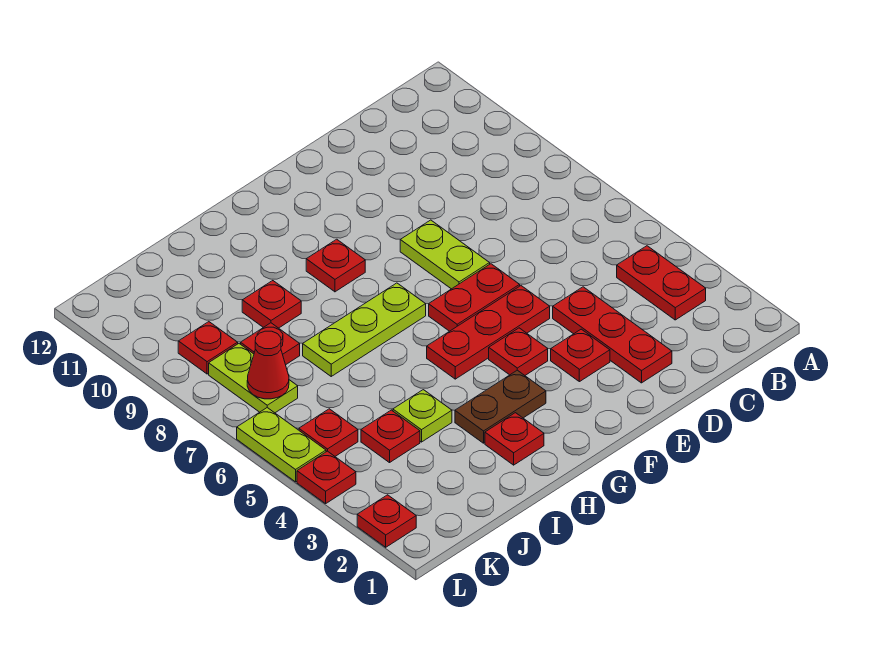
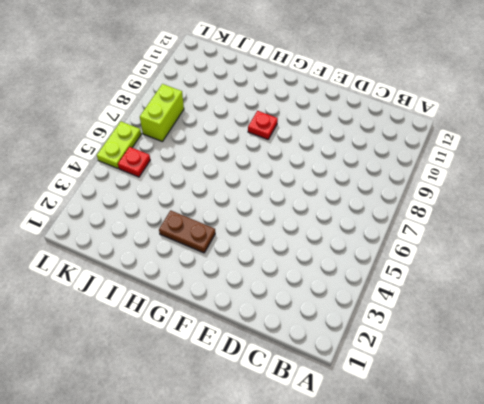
lime 1x2 brick [140,84,184,141] -> lime 1x2 plate [209,344,298,413]
none -> red 1x2 plate [617,246,706,320]
none -> red 1x3 plate [553,287,672,383]
none -> red 1x1 plate [551,329,610,382]

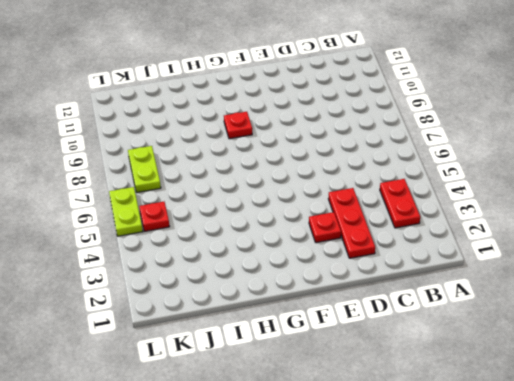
none -> red 1x3 plate [427,286,550,379]
none -> red 1x2 plate [429,264,520,331]
none -> lime 1x2 plate [400,220,490,289]

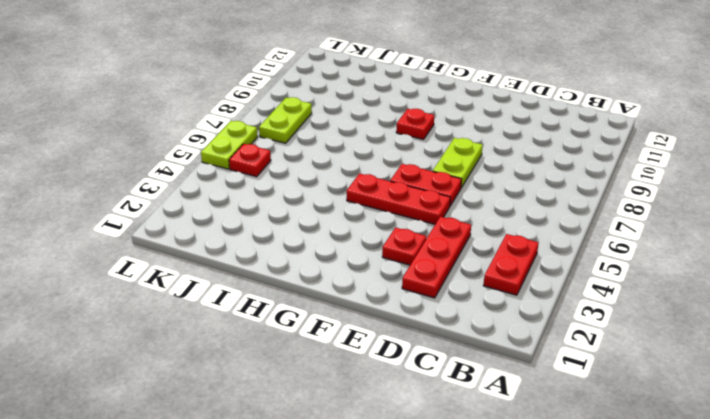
none -> red 1x1 plate [489,328,548,375]
none -> brown 1x2 plate [455,370,546,443]
none -> lime 1x3 plate [303,283,426,376]

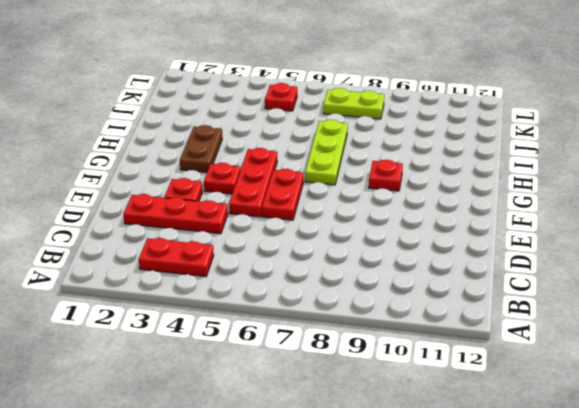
none -> lime 1x2 plate [400,220,490,289]
none -> red 1x1 plate [485,413,544,465]
none -> lime 1x1 plate [393,390,452,442]

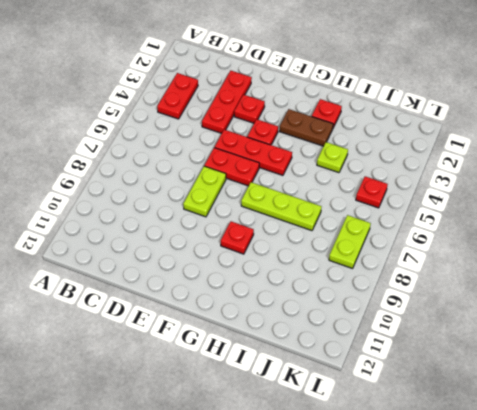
none -> red 1x1 plate [242,281,301,328]
none -> red 1x1 plate [361,410,420,463]
none -> red 1x1 plate [241,323,300,365]

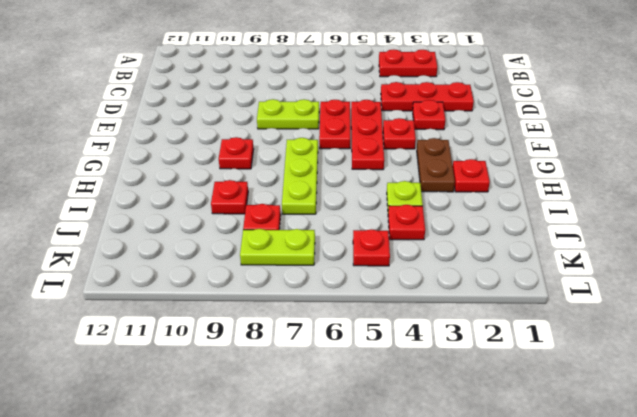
none -> red 1x1 plate [178,322,238,374]
none -> red 1x1 plate [357,495,416,547]
none -> red 1x1 plate [297,451,356,504]

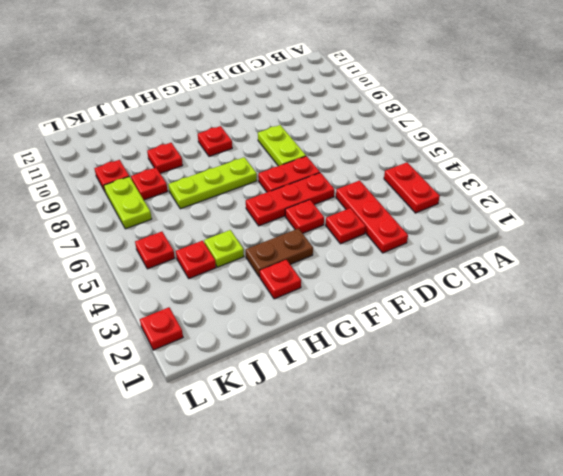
none -> red 1x1 plate [297,451,356,504]
none -> lime 1x2 plate [237,408,326,482]
none -> red 1x1 cone [247,331,289,399]

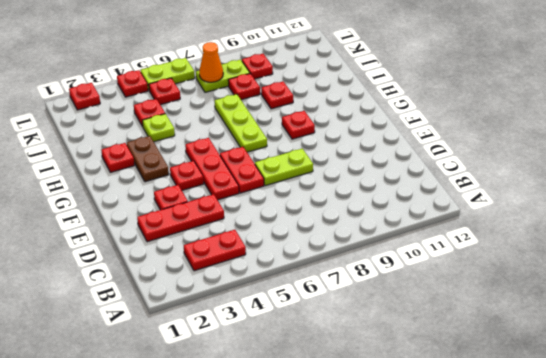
orange 1x1 cone [199,42,223,82] -> red 1x1 cone [247,331,289,399]

